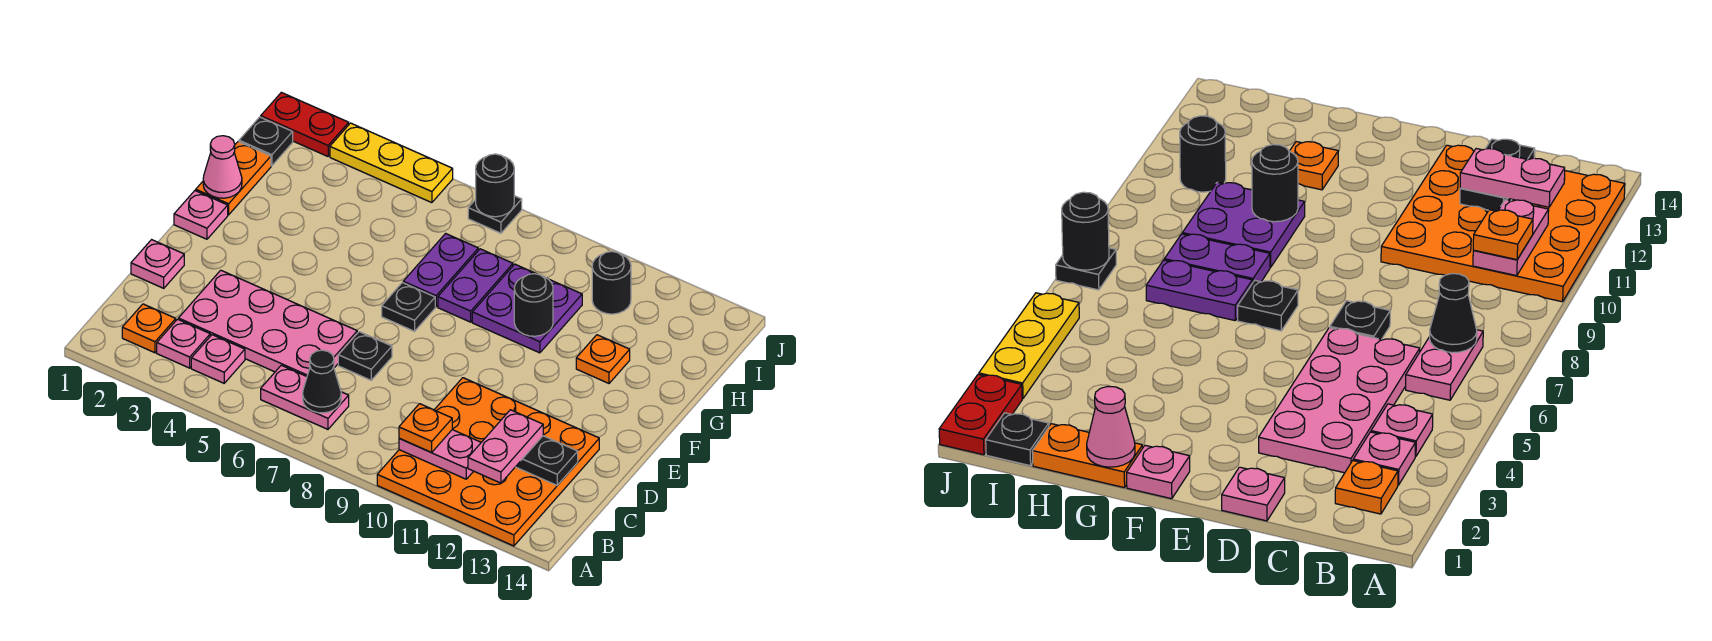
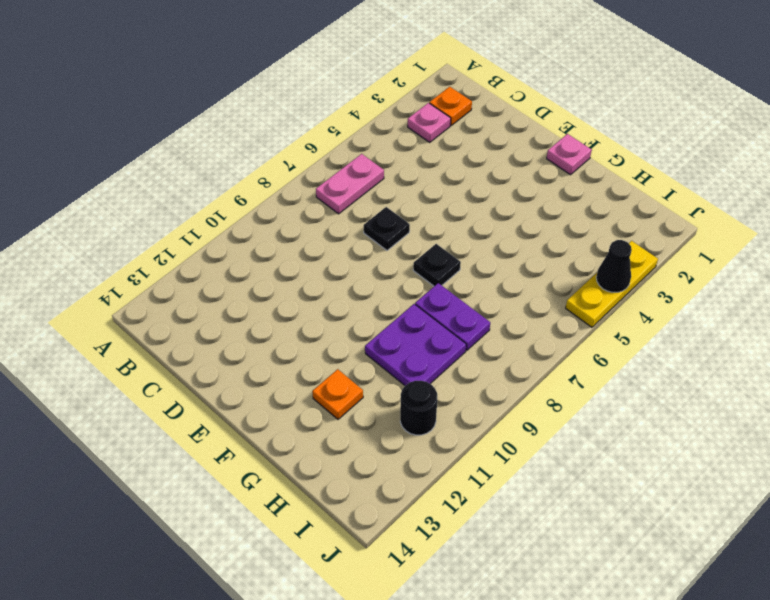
black 1x1 cone [596,240,632,292] -> black 1x1 cone moved to [303,350,341,413]
none -> orange 4x4 plate [377,378,599,546]
none -> pink 1x1 plate [191,335,245,383]
none -> pink 2x4 plate [178,270,357,376]

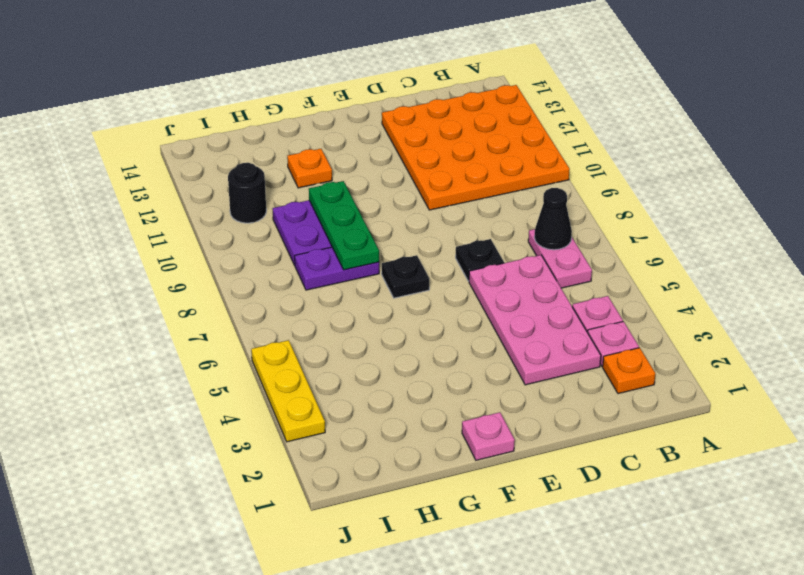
green 1x3 plate [309,181,379,270] -> black 1x1 round brick [514,274,553,336]
none -> pink 1x1 plate [131,240,184,288]
none -> orange 1x2 plate [196,142,271,215]
none -> purple 1x2 plate [403,234,478,307]

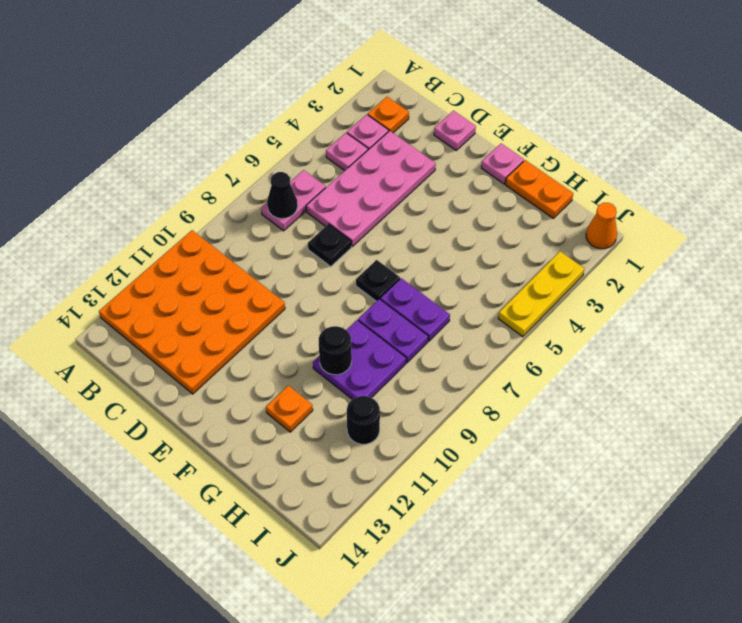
orange 1x1 cone [586,203,617,249] -> red 1x2 plate [261,92,349,156]
none -> black 1x1 plate [239,117,293,166]
none -> black 1x1 plate [468,196,522,233]
none -> pink 1x2 plate [399,430,481,479]

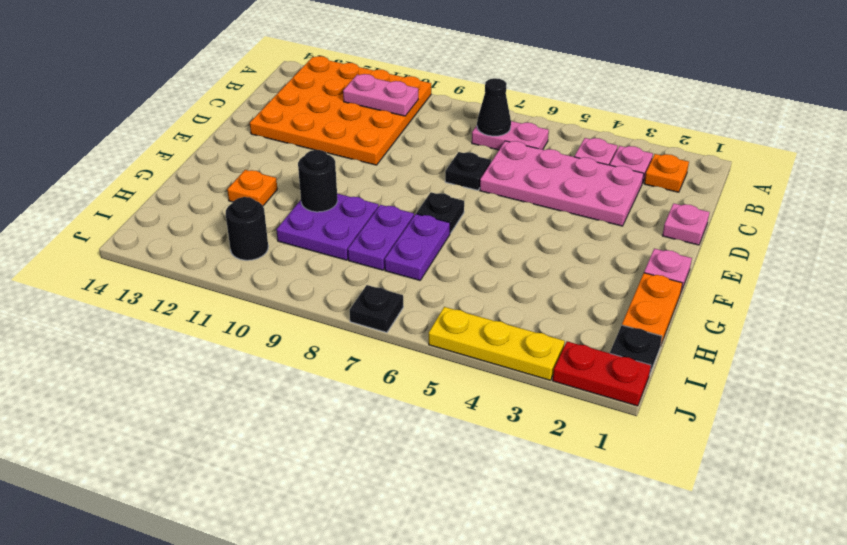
none -> black 1x2 plate [516,436,578,485]
none -> pink 1x1 cone [203,136,242,198]
none -> black 1x1 round brick [476,154,514,217]

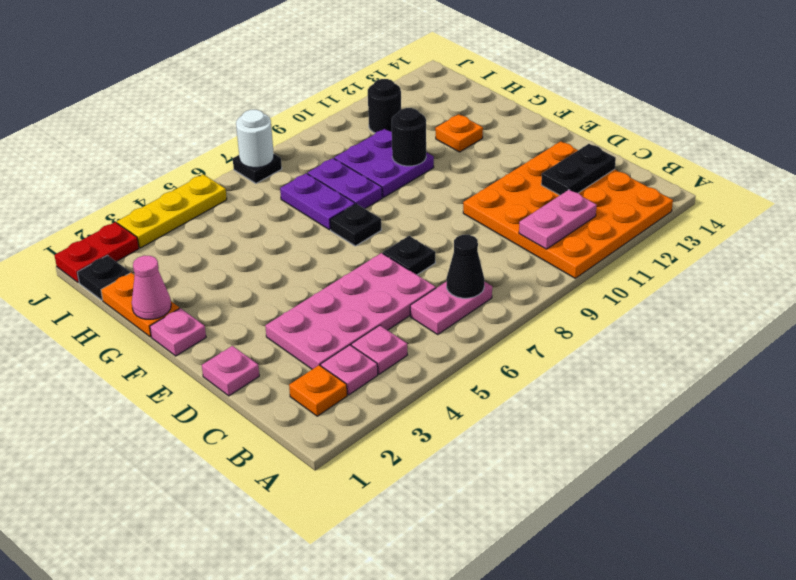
white 1x1 round brick [236,110,274,168] -> black 1x1 round brick [476,154,514,217]
none -> orange 1x1 plate [399,404,452,452]
none -> pink 1x2 plate [468,410,543,483]

